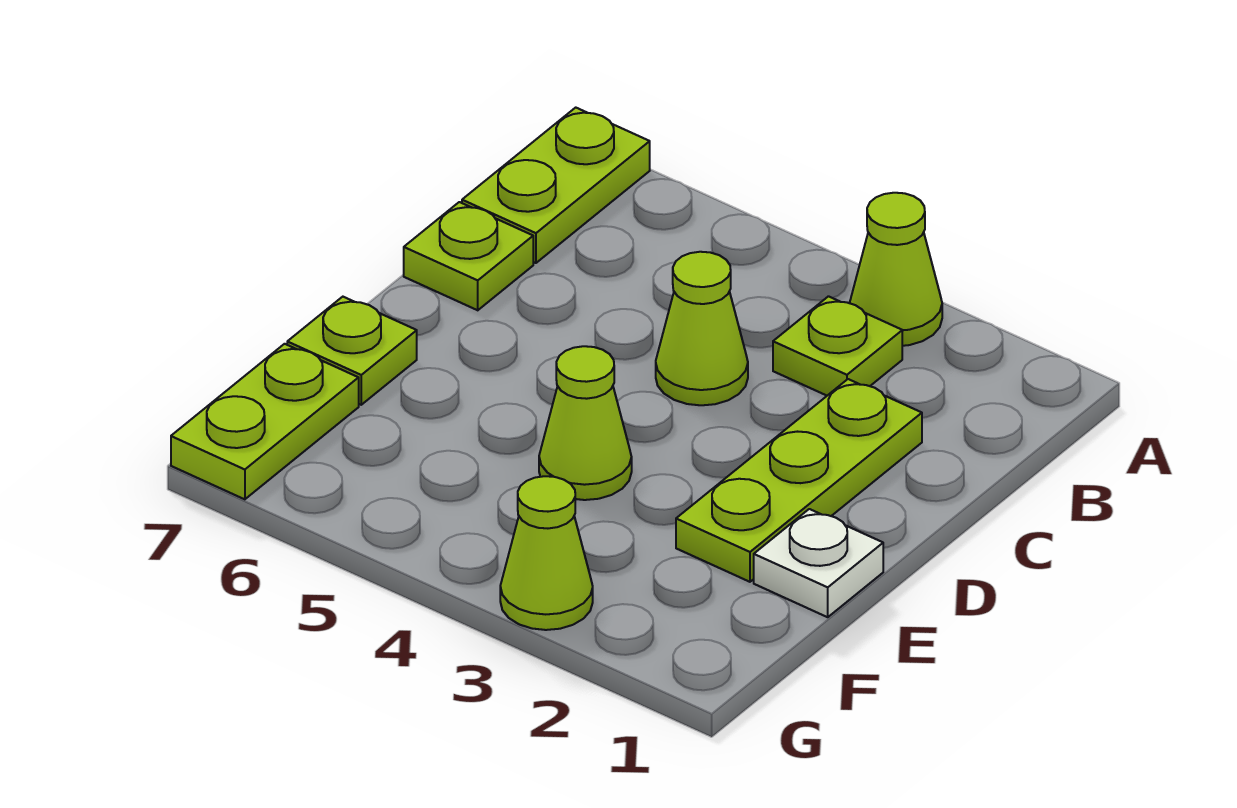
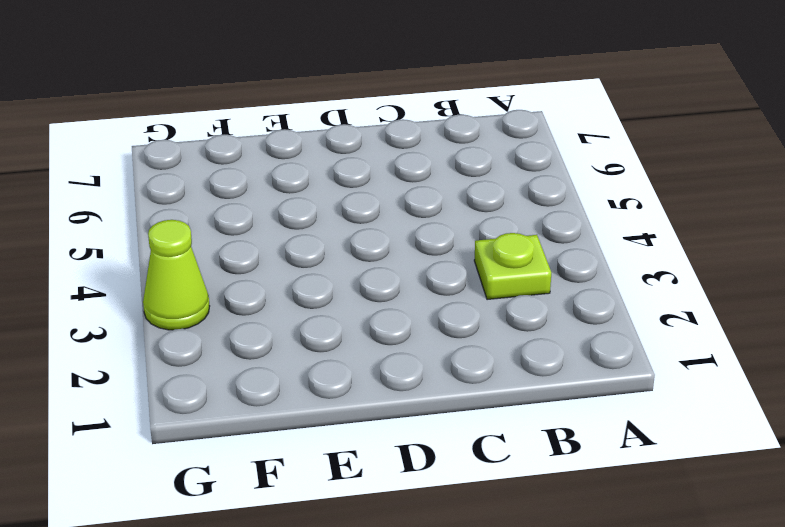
none -> lime 1x1 cone [850,193,942,346]
none -> lime 1x2 plate [462,108,650,263]

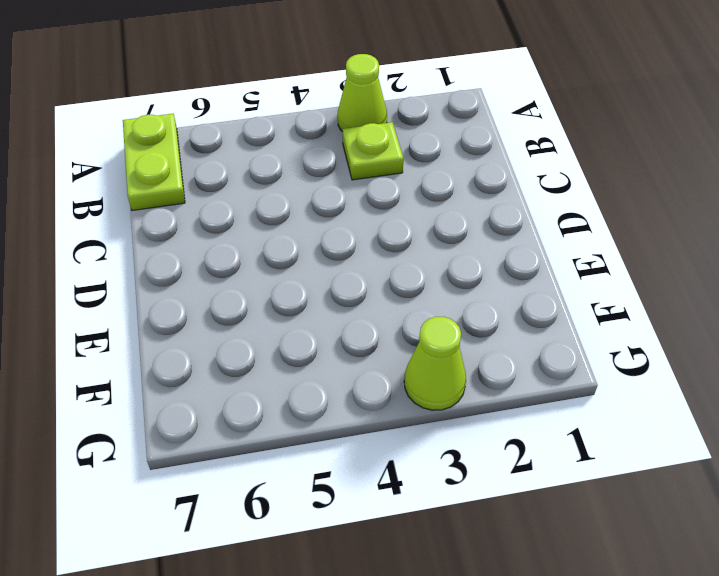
none -> lime 1x3 plate [676,379,922,582]
none -> lime 1x1 cone [656,252,748,405]

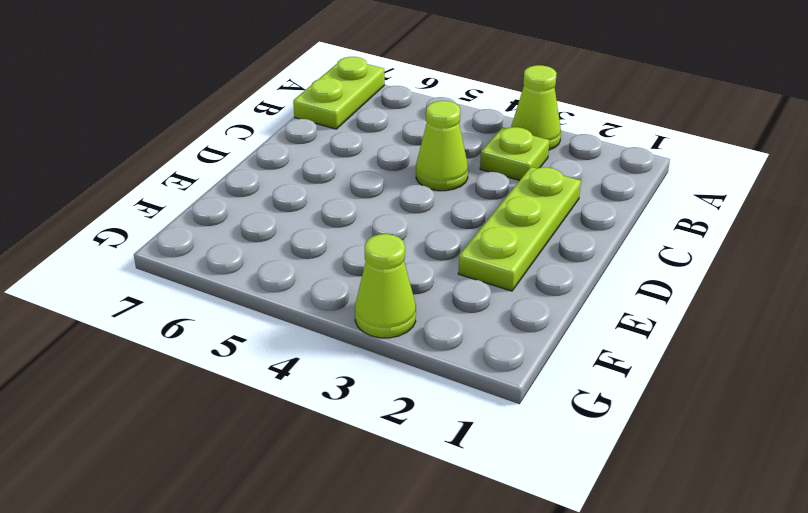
none -> lime 1x1 plate [404,202,533,310]
none -> white 1x1 plate [754,509,883,617]

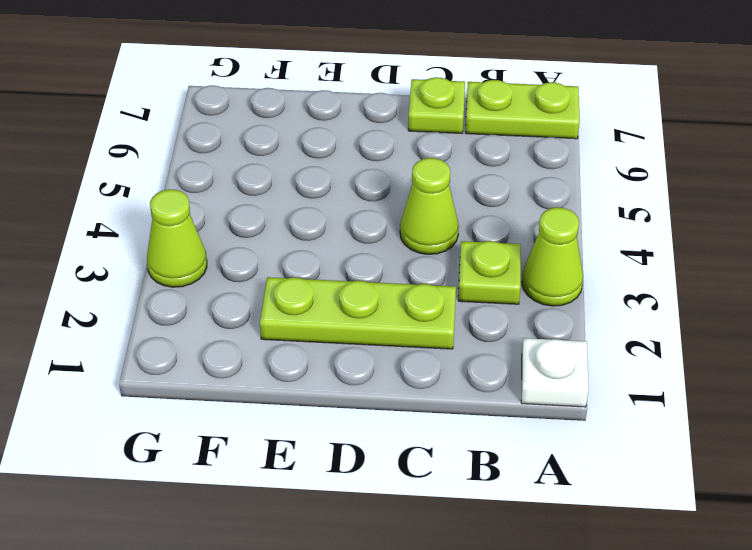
white 1x1 plate [521,338,588,407] -> white 1x1 plate moved to [754,509,883,617]
none -> lime 1x1 cone [539,346,632,500]
none -> lime 1x1 plate [287,297,417,405]

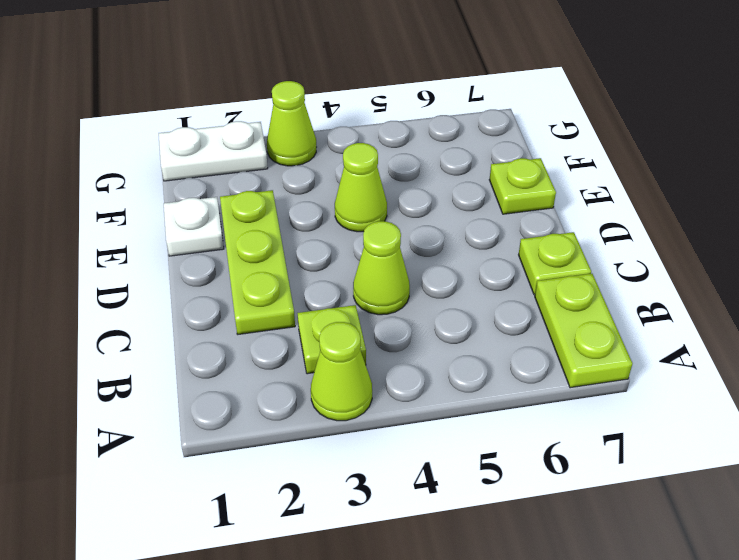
white 1x2 plate [159,121,268,181] -> none
none -> lime 1x2 plate [171,344,359,499]

